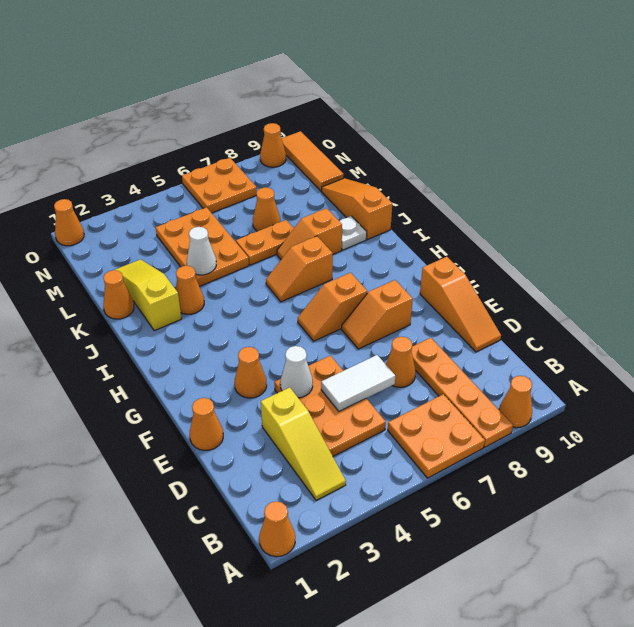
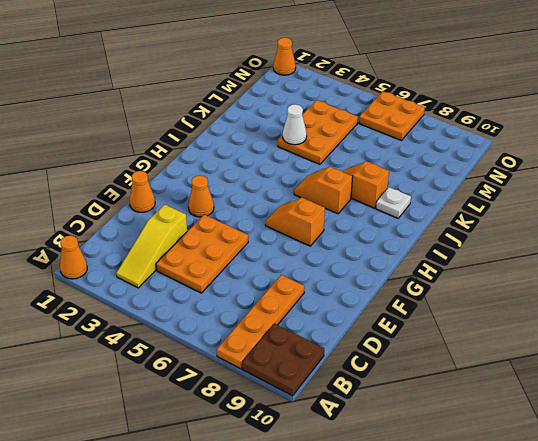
brown 2x2 plate [242,324,324,396] -> orange 1x1 cone [499,376,532,428]
none -> orange 2x2 plate [388,394,485,478]
none -> orange 1x1 cone [386,337,416,387]
none -> orange 1x3 slope [420,257,501,352]

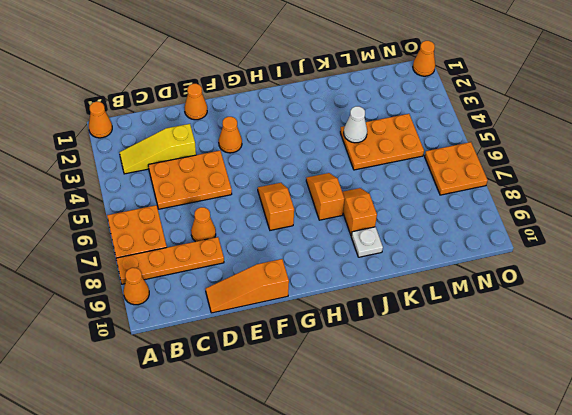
none -> orange 1x2 slope [342,280,413,349]
none -> yellow 1x3 slope [115,259,181,331]
none -> orange 1x1 cone [176,266,204,314]

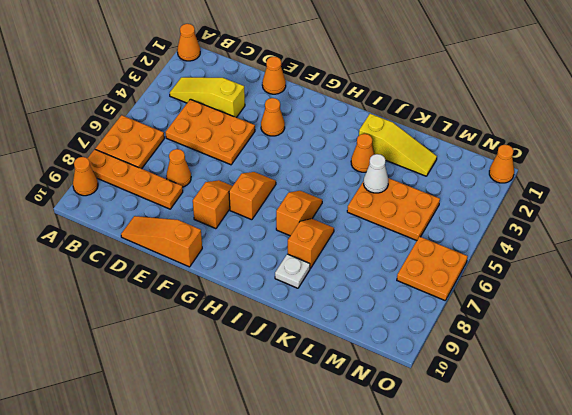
none -> orange 1x3 slope [322,178,392,239]
none -> orange 1x1 cone [103,270,134,319]
none -> orange 1x2 plate [236,220,294,265]

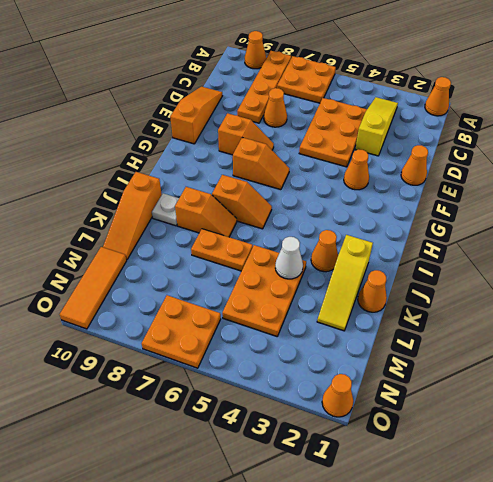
none -> orange 1x1 cone [253,187,280,231]
none -> orange 1x1 cone [260,123,286,167]
none -> white 1x2 tile [321,355,395,411]

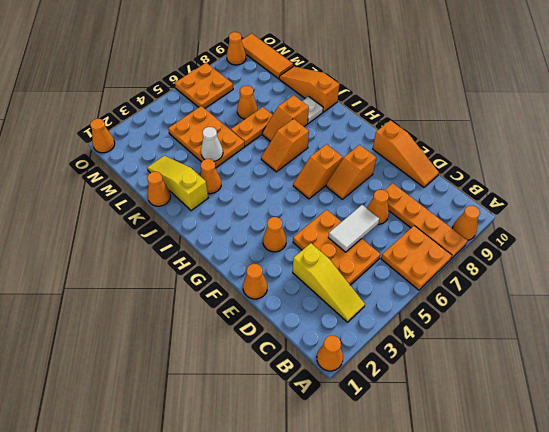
none -> white 1x1 cone [280,346,313,398]

